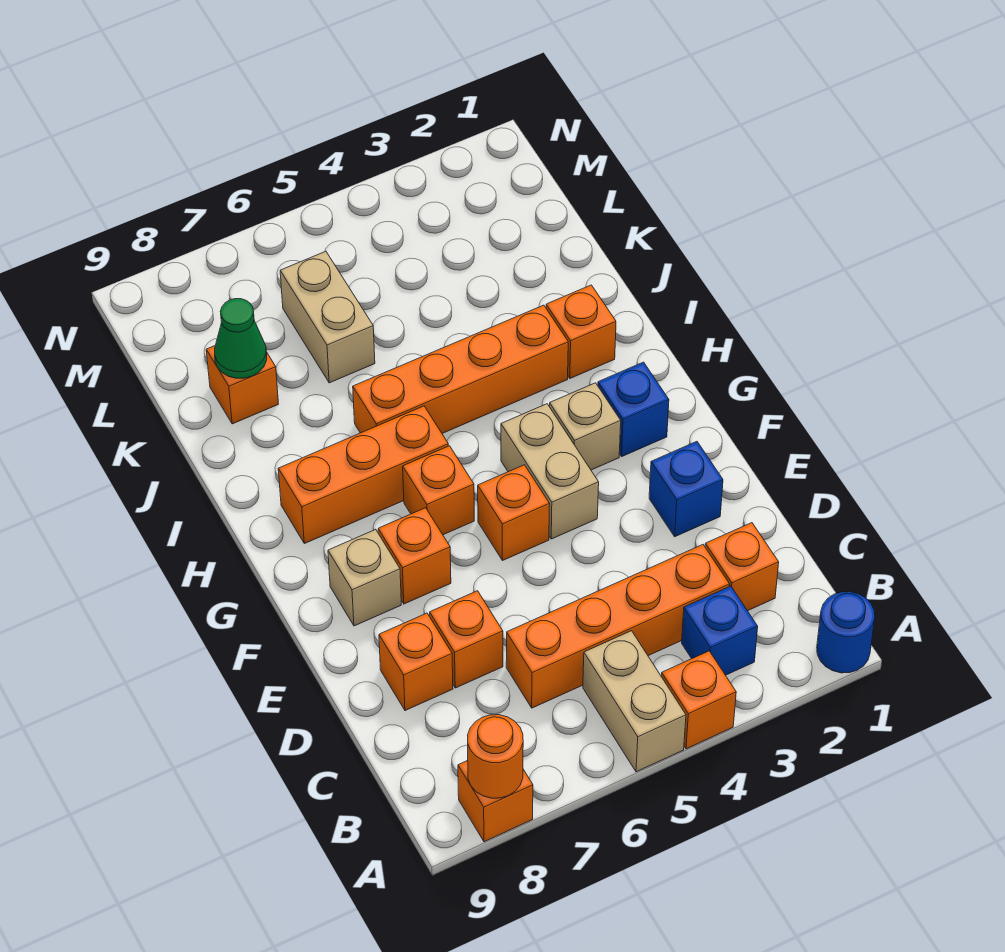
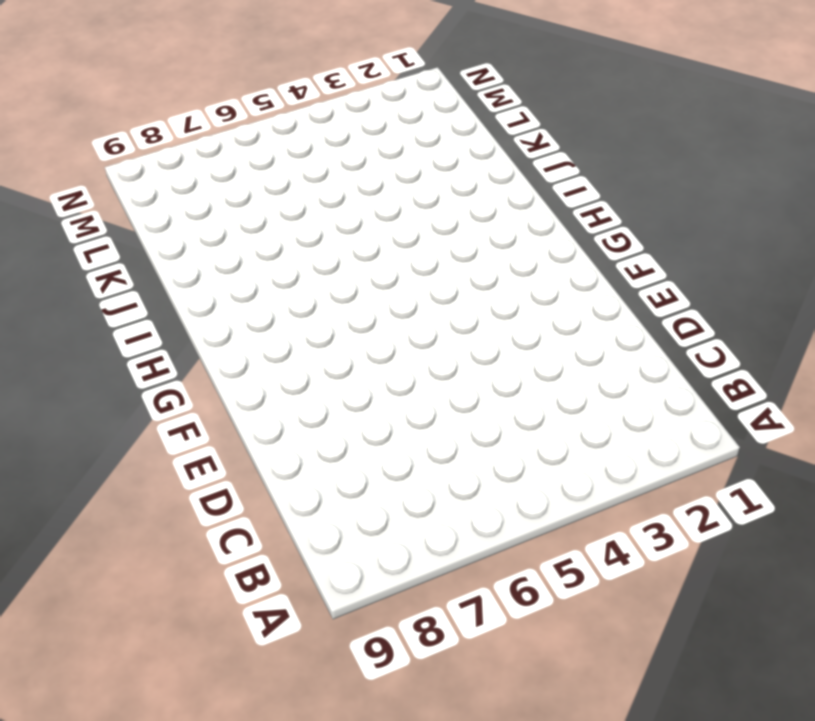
none -> blue 1x1 round brick [817,592,875,673]
none -> orange 1x1 brick [661,651,736,749]
none -> tan 1x2 brick [583,631,686,772]

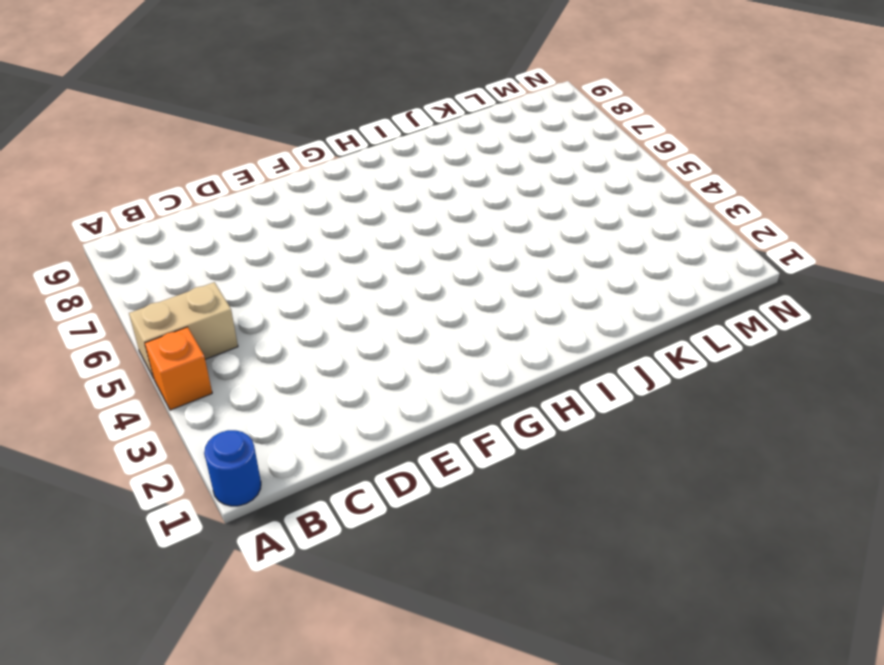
none -> orange 1x1 brick [458,760,533,842]
none -> blue 1x1 brick [682,586,758,675]
none -> orange 1x1 brick [705,523,779,611]

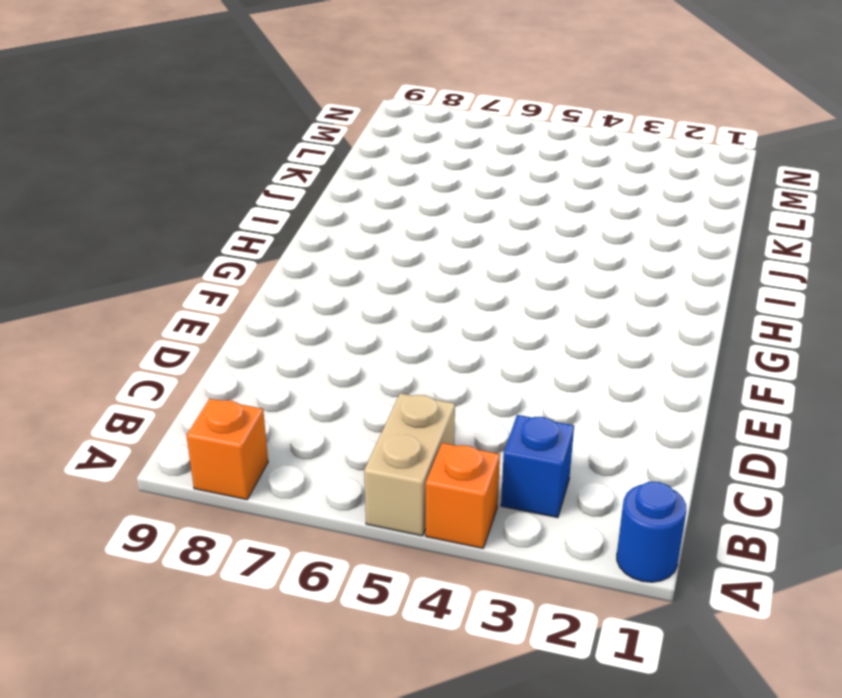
none -> orange 1x1 brick [705,523,779,611]
none -> orange 1x4 brick [506,545,730,708]
none -> orange 1x1 brick [430,591,503,688]

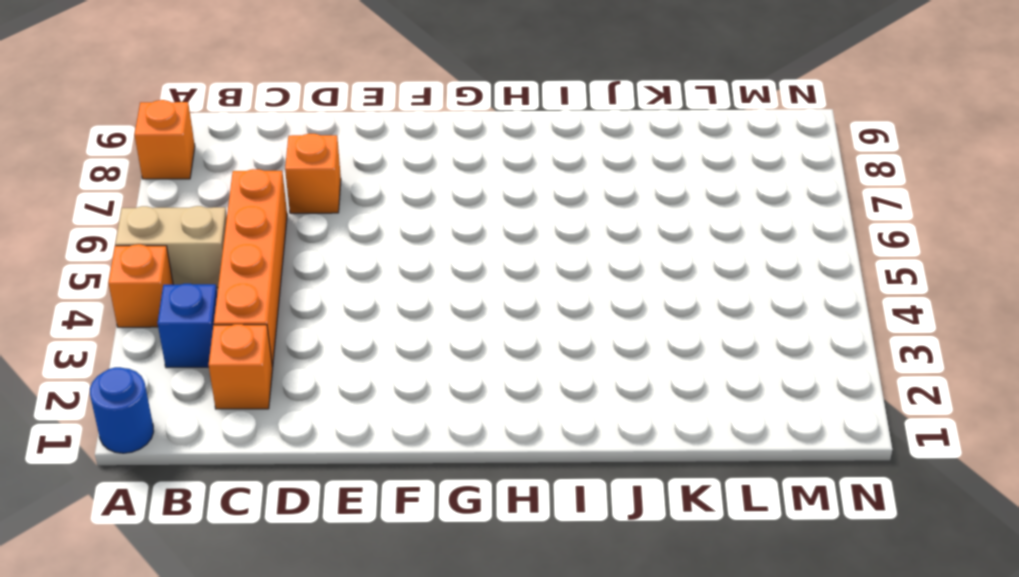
none -> orange 1x1 brick [379,613,453,711]
none -> blue 1x1 brick [649,442,723,537]
none -> tan 1x2 brick [501,404,599,539]

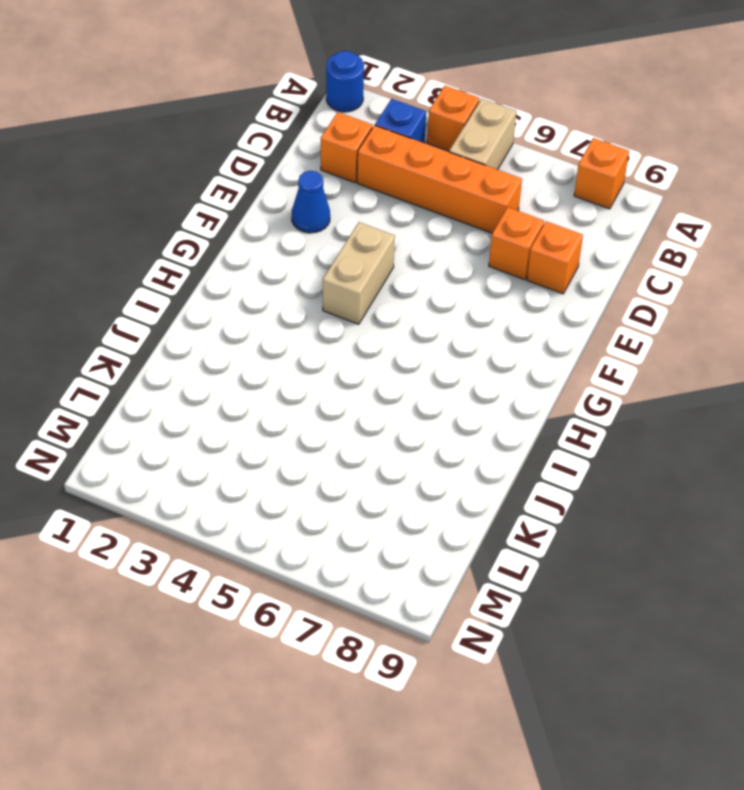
blue 1x1 cone [292,171,330,233] -> blue 1x1 brick [649,442,723,537]
none -> orange 1x1 brick [478,465,550,561]
none -> orange 1x1 brick [378,508,451,604]
none -> tan 1x1 brick [328,529,401,626]

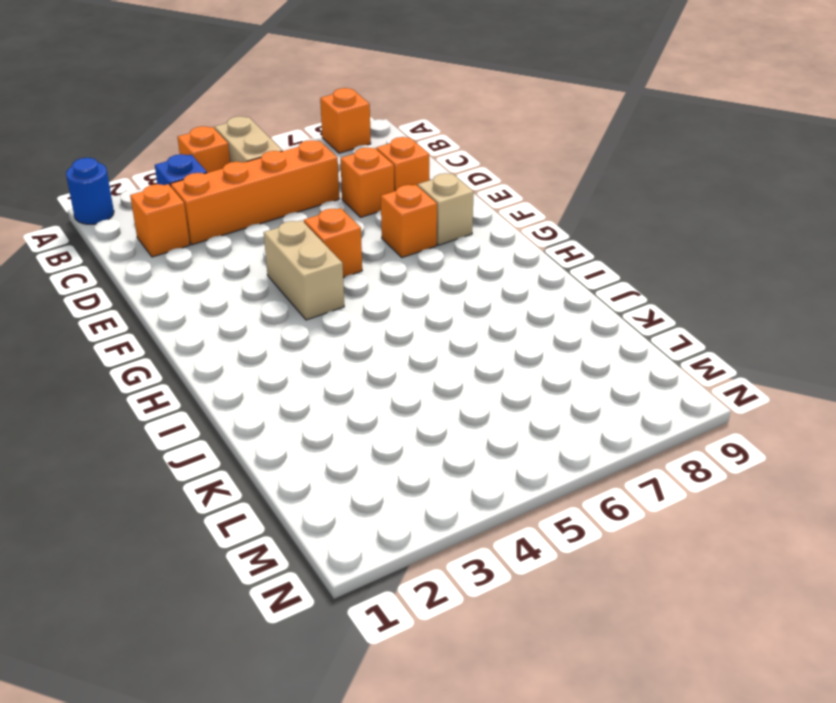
none -> blue 1x1 brick [649,442,723,537]
none -> blue 1x1 brick [598,362,669,456]
none -> tan 1x1 brick [550,383,621,470]

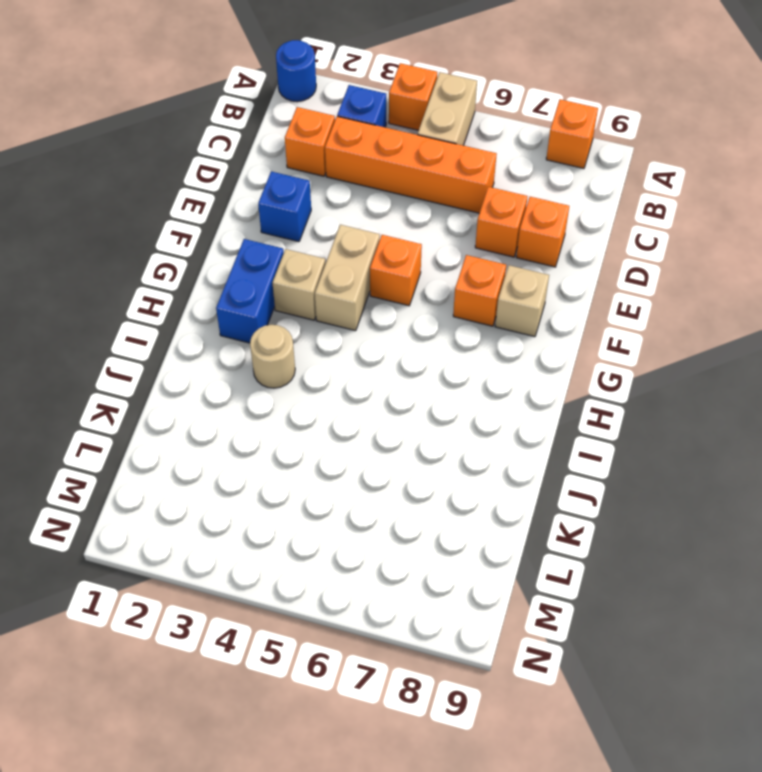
blue 1x2 brick [216,239,284,343] -> blue 1x1 brick [598,362,669,456]
tan 1x1 round brick [250,325,295,388] -> orange 1x4 brick [353,305,568,433]
none -> orange 1x1 brick [403,446,474,535]
none -> orange 1x3 brick [278,406,448,544]
none -> orange 1x1 brick [546,285,616,378]

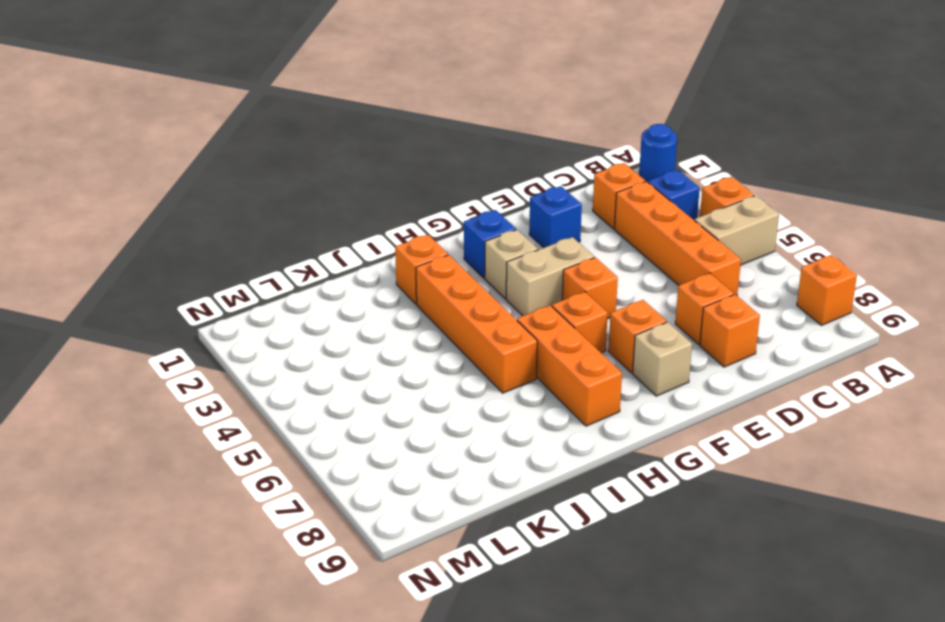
none -> tan 1x2 brick [280,251,375,383]
none -> orange 1x1 brick [206,346,278,424]
none -> orange 1x1 round brick [468,715,523,798]

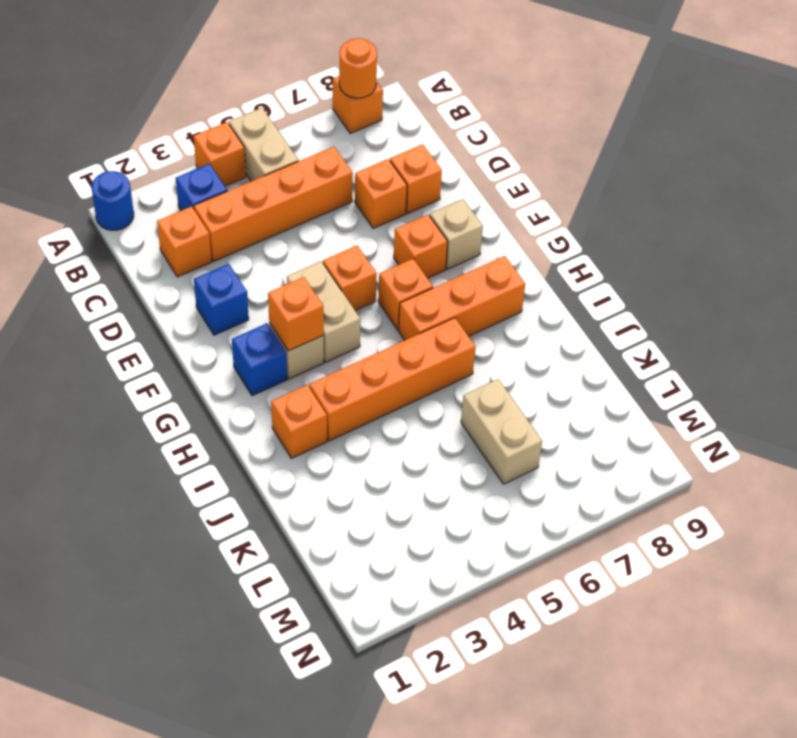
orange 1x1 brick [268,277,324,351] -> orange 1x1 brick moved to [206,346,278,424]
none -> green 1x1 cone [215,299,267,378]

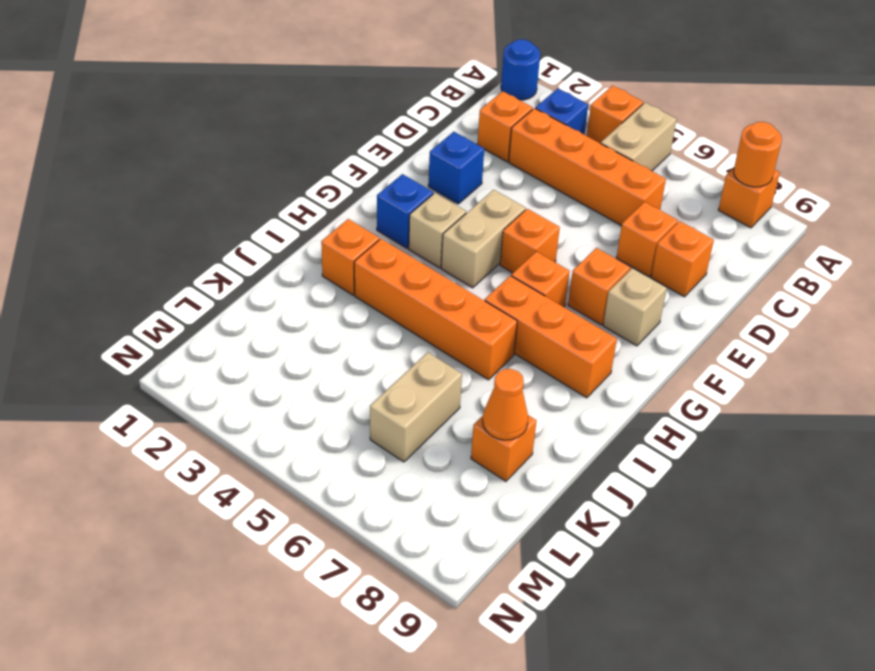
orange 1x1 cone [483,369,528,440] -> green 1x1 cone [215,299,267,378]

